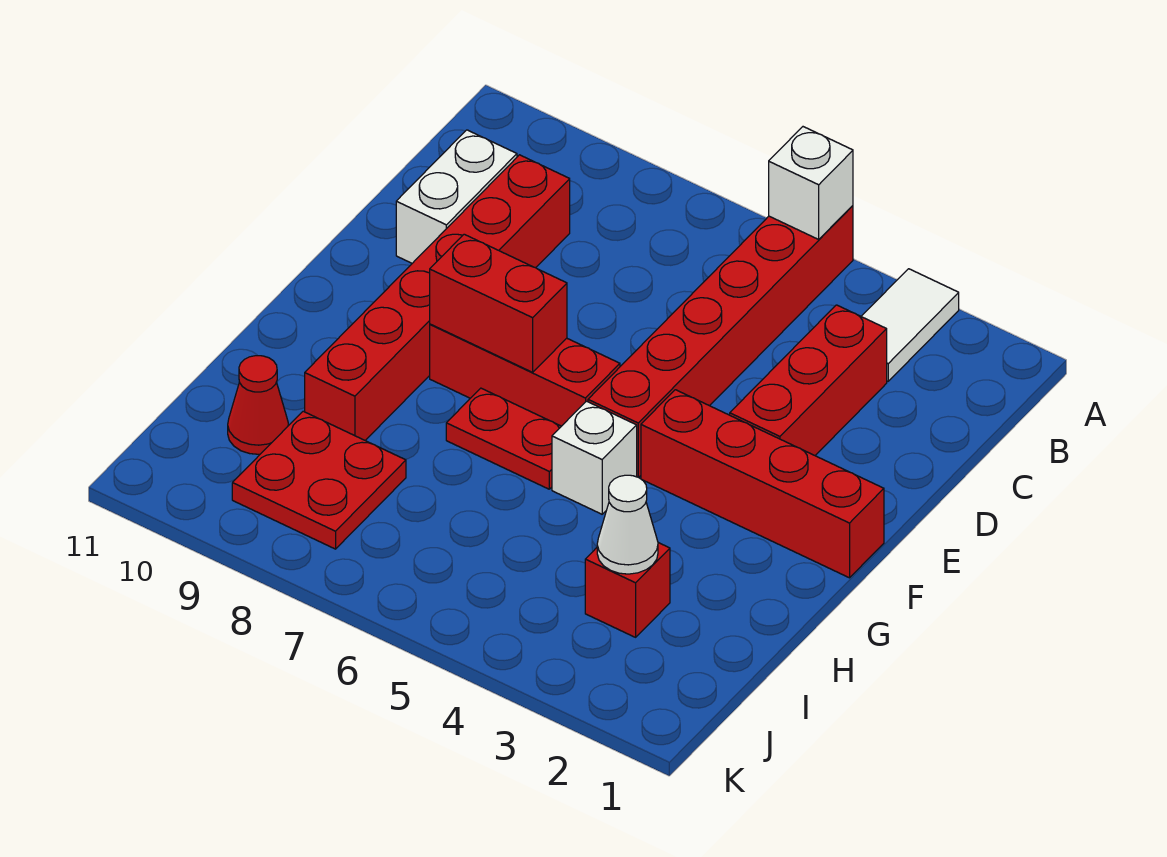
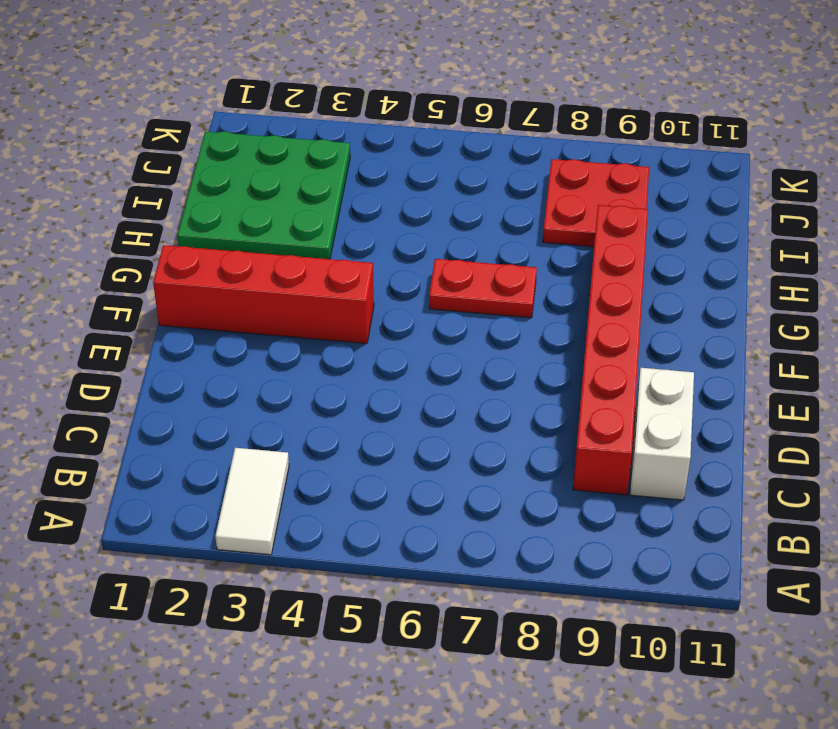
green 3x3 plate [177,131,350,259] -> red 1x1 brick [585,543,670,637]
none -> red 1x6 brick [588,206,853,477]
none -> red 1x3 brick [730,305,887,455]
none -> red 1x3 brick [430,324,620,426]

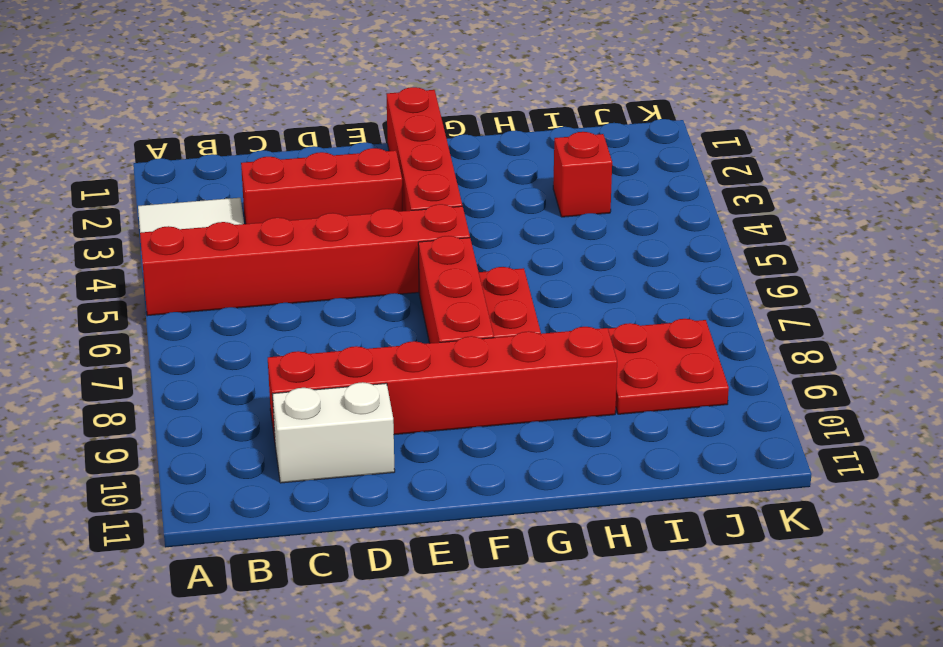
none -> white 1x1 brick [552,401,637,514]
none -> red 1x1 cone [228,356,288,454]
none -> white 1x1 brick [769,127,853,239]

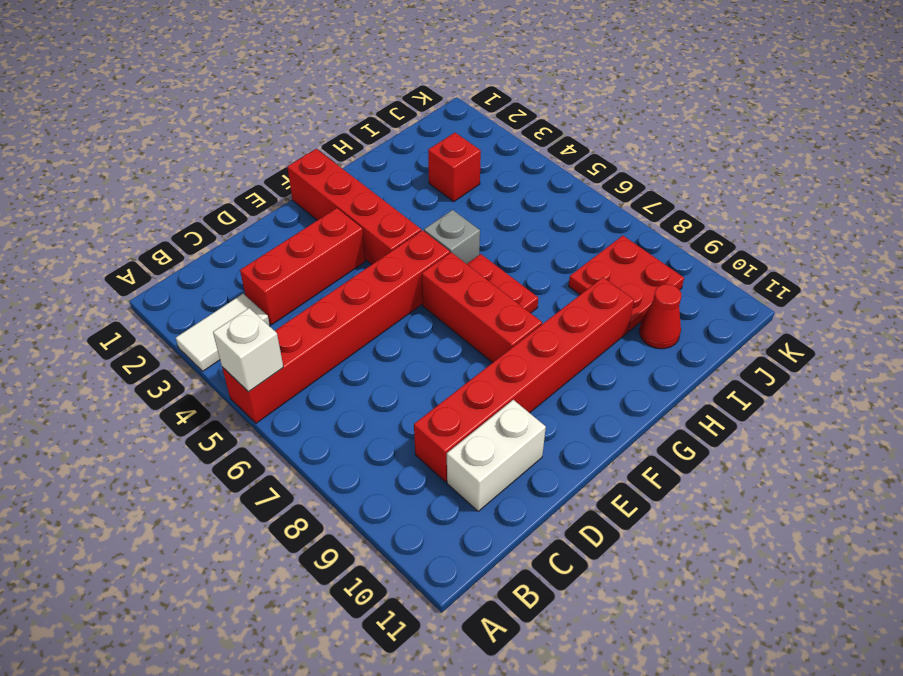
grey 1x1 brick [424,210,480,264] -> white 1x1 brick [552,401,637,514]
none -> red 1x2 brick [430,234,567,372]
none -> white 1x1 cone [597,475,658,574]

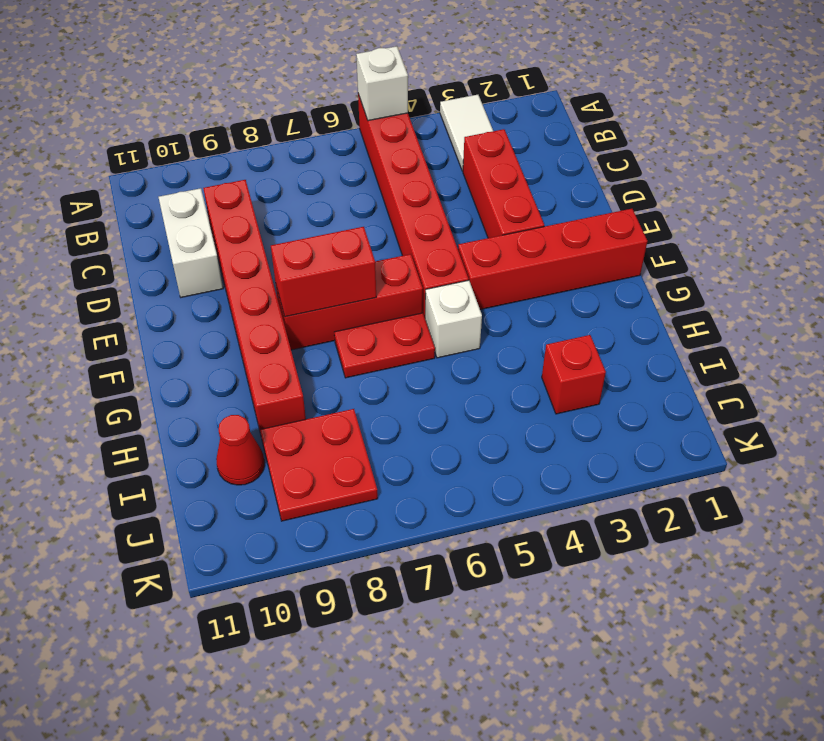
none -> white 1x1 cone [597,475,658,574]

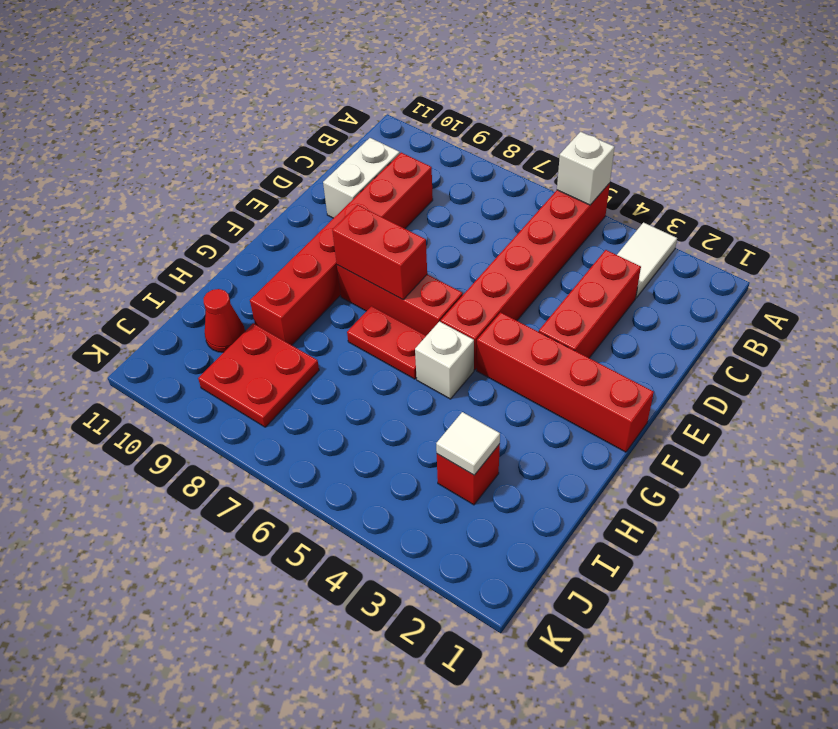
white 1x1 tile [436,412,500,475] -> white 1x1 cone [597,475,658,574]

